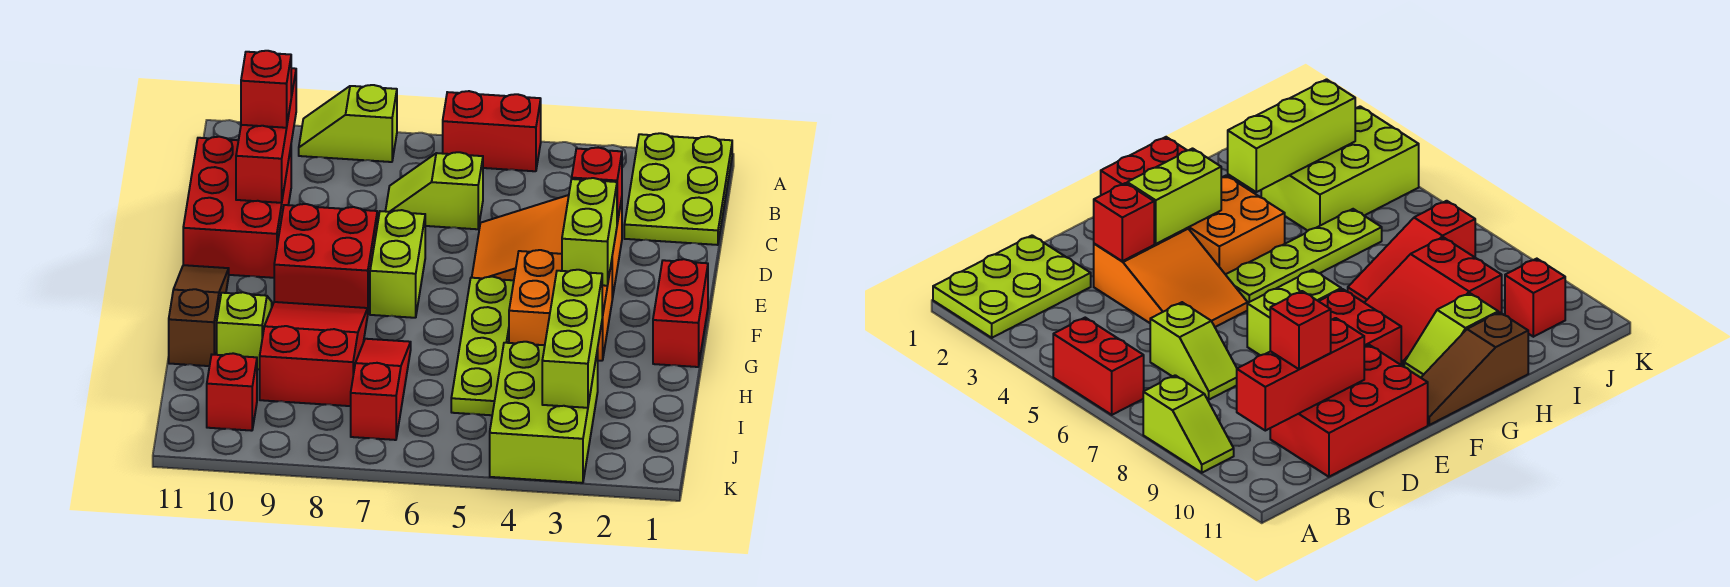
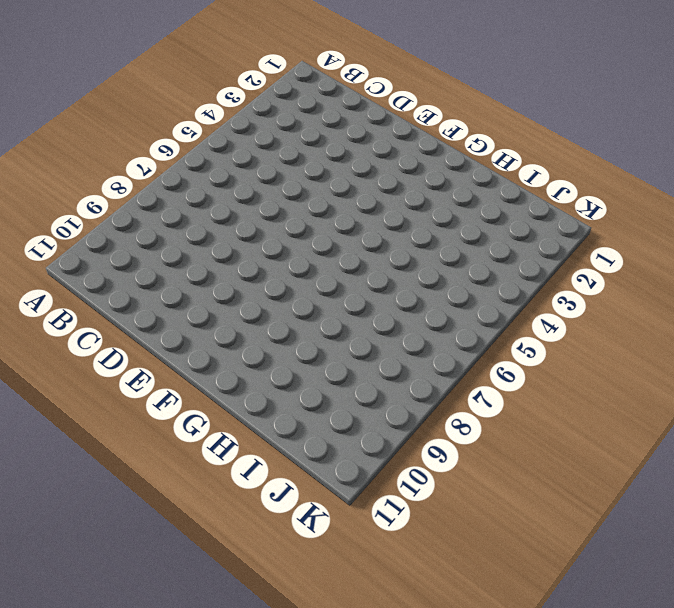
none -> lime 2x3 plate [624,133,732,245]
none -> red 1x2 brick [443,91,541,171]
none -> lime 1x2 slope [299,85,397,162]

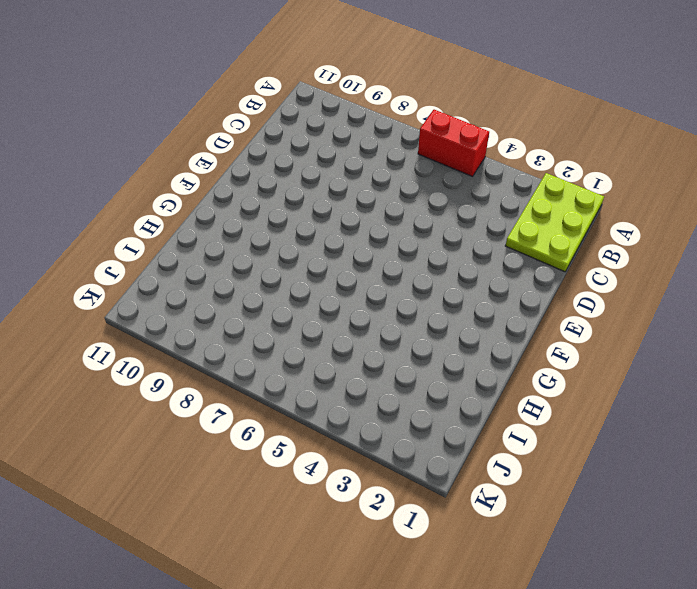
none -> lime 1x2 slope [299,85,397,162]
none -> lime 1x2 slope [385,152,483,229]
none -> red 2x3 brick [183,137,291,278]

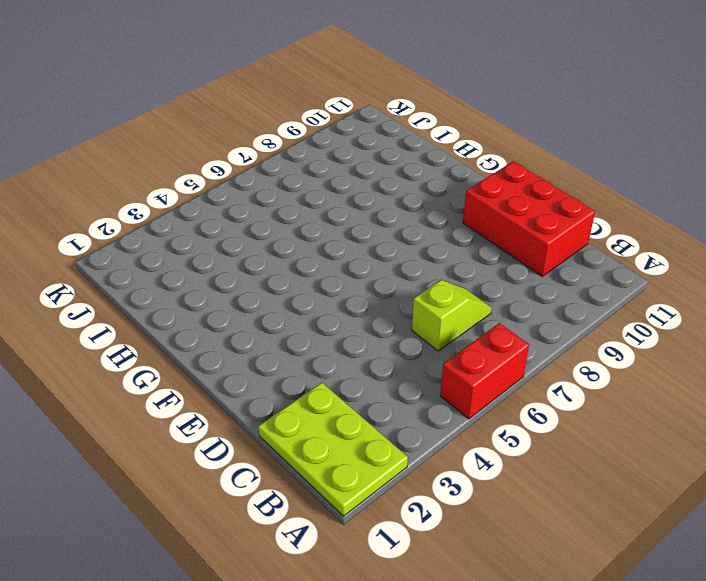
none -> lime 1x2 slope [299,85,397,162]
none -> orange 2x3 slope [472,195,622,299]
none -> lime 1x2 brick [370,210,425,318]

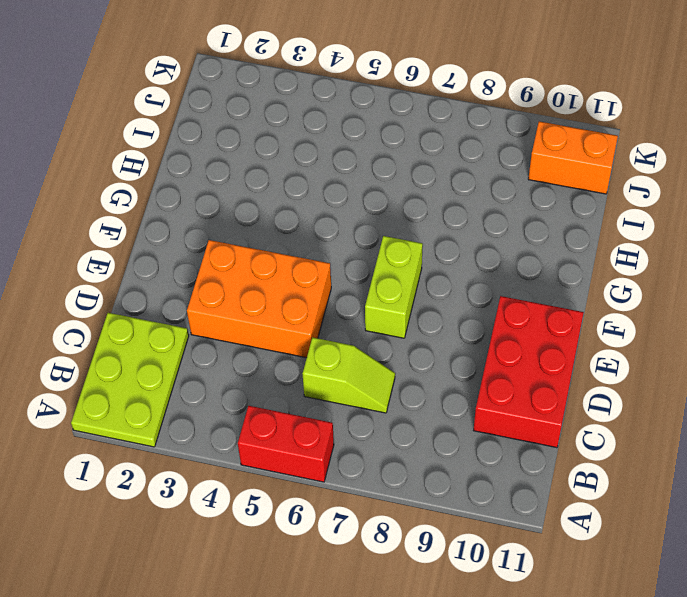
orange 2x3 brick [187,240,331,358] -> orange 2x3 slope [472,195,622,299]
orange 1x2 brick [528,121,618,194] -> red 1x1 brick [207,353,257,431]
none -> lime 1x2 slope [299,85,397,162]
none -> red 2x2 brick [274,204,377,311]
none -> red 1x2 brick [653,259,708,367]

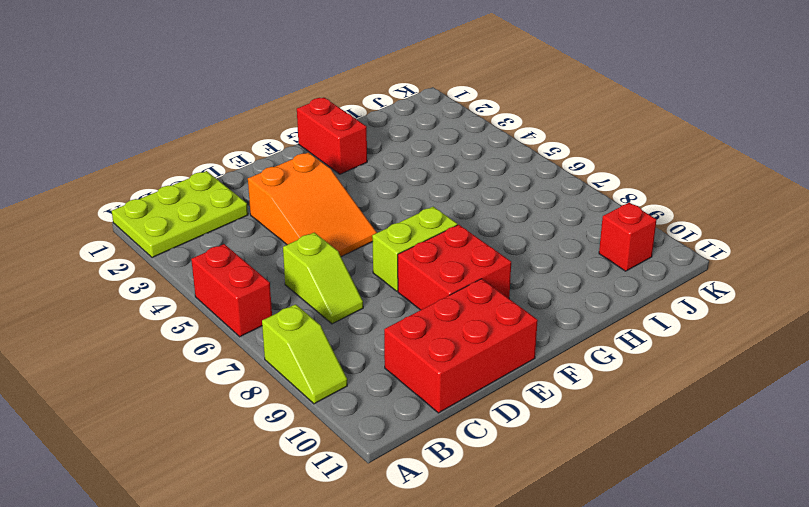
red 1x2 brick [297,98,367,174] -> red 1x2 brick turned to [653,259,708,367]
none -> orange 2x2 brick [509,250,612,361]
none -> lime 1x4 plate [451,277,514,415]
none -> brown 1x3 slope [169,265,229,366]

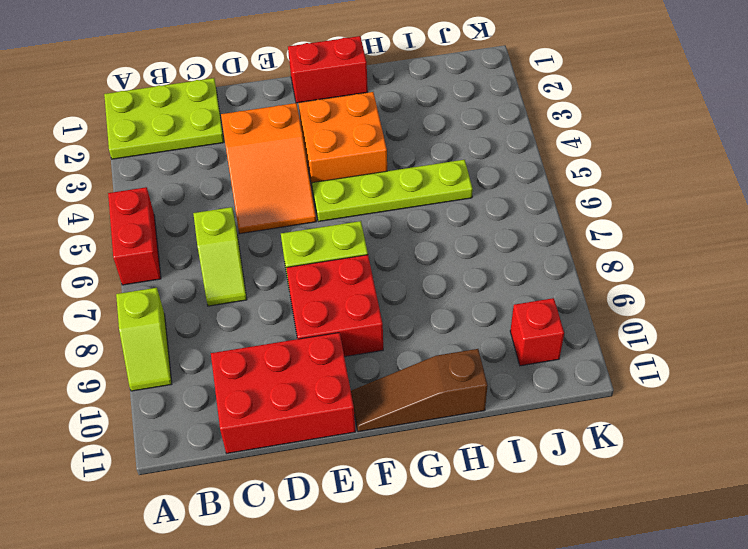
none -> red 2x3 slope [260,302,368,406]
none -> lime 1x2 slope [217,292,272,369]
none -> red 1x3 slope [351,339,411,440]

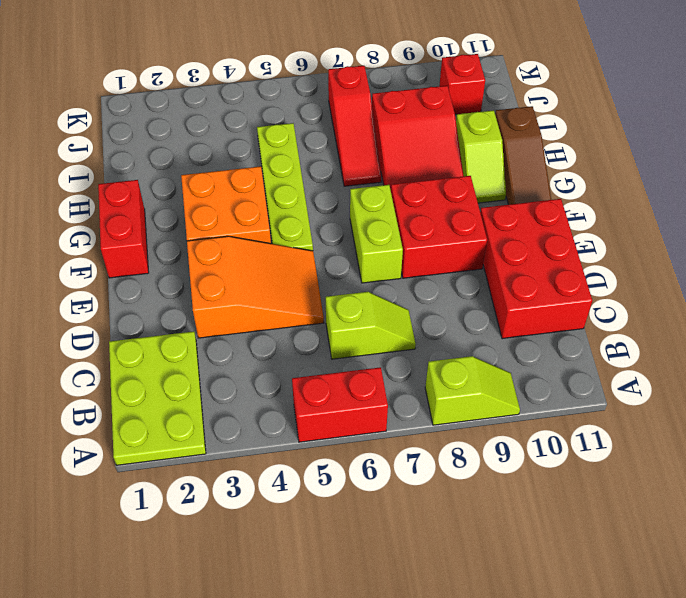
none -> lime 2x3 brick [490,342,598,483]
none -> red 1x3 brick [236,68,296,203]
none -> red 1x1 brick [572,148,622,223]

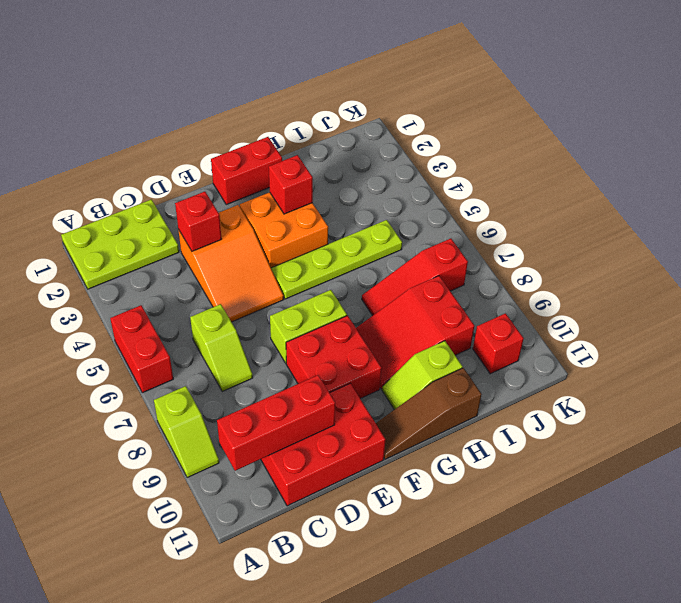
red 1x1 brick [269,155,313,214] -> red 1x1 brick moved to [241,51,291,128]
none -> lime 2x3 brick [490,342,598,483]
none -> lime 1x2 brick [562,178,617,286]
none -> lime 1x3 brick [542,270,602,408]

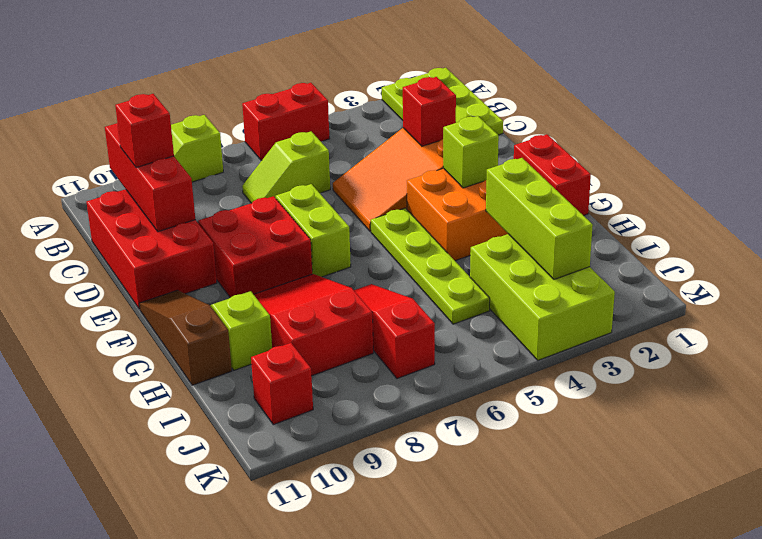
lime 1x1 brick [443,116,499,188] -> lime 1x2 brick [562,178,617,286]

